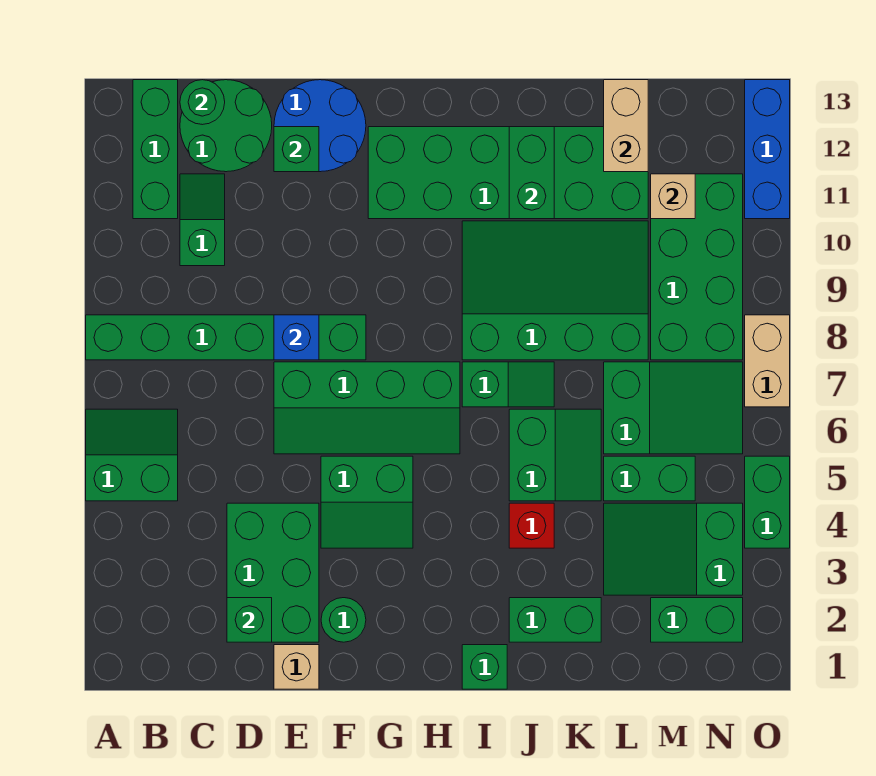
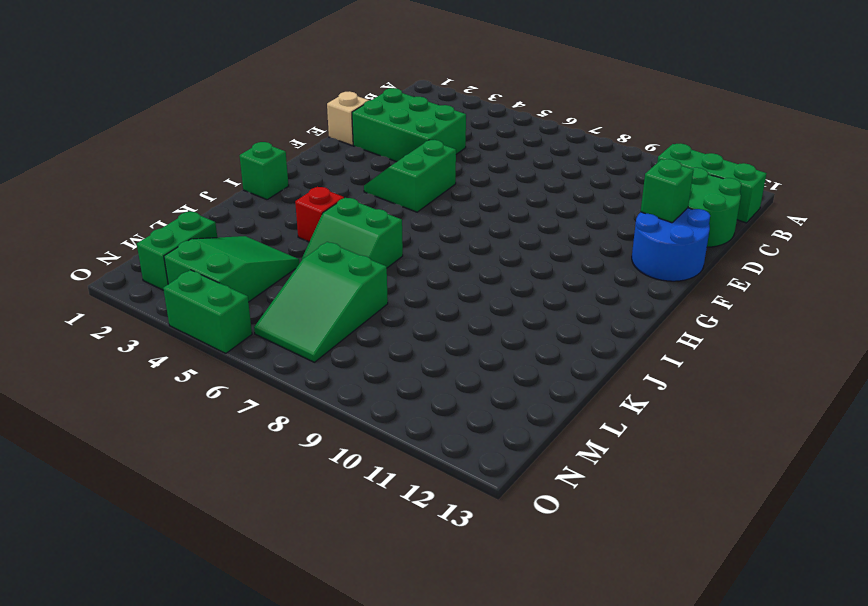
none -> green 2x2 slope [86,409,178,501]
none -> green 1x6 brick [86,315,366,360]
none -> green 1x2 slope [180,174,225,266]
none -> green 2x4 slope [274,362,460,454]

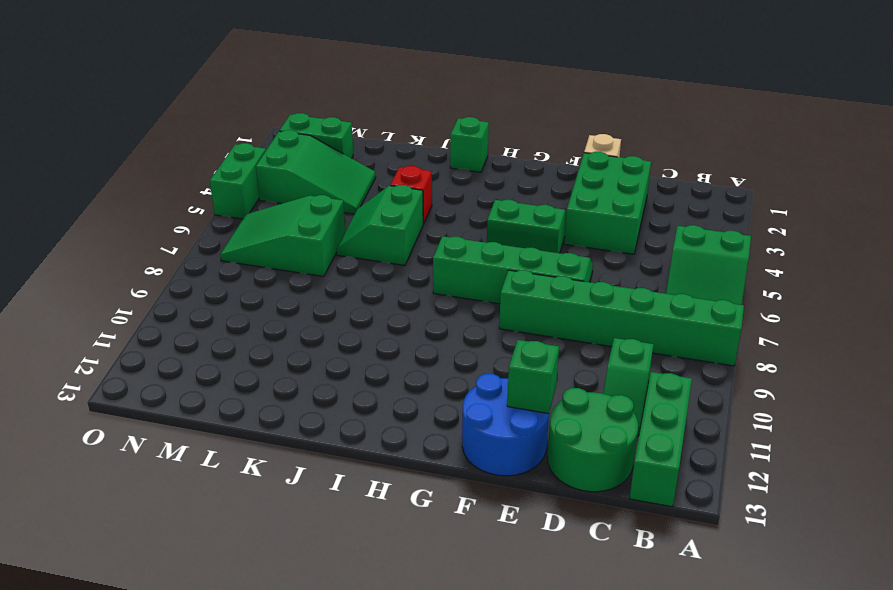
none -> green 1x1 round brick [321,598,366,642]
none -> green 2x6 brick [368,127,648,219]
none -> green 1x2 slope [462,362,554,407]
none -> green 3x4 slope [462,221,648,360]

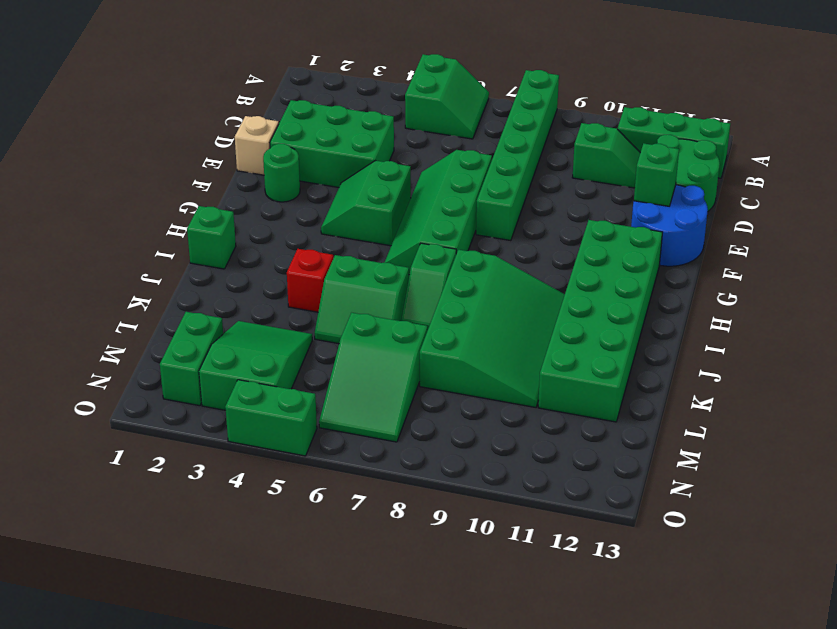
none -> green 1x2 brick [509,598,601,642]
none -> green 1x2 brick [604,456,695,501]
none -> green 2x4 brick [651,174,743,360]
none -> tan 1x2 brick [745,315,790,407]

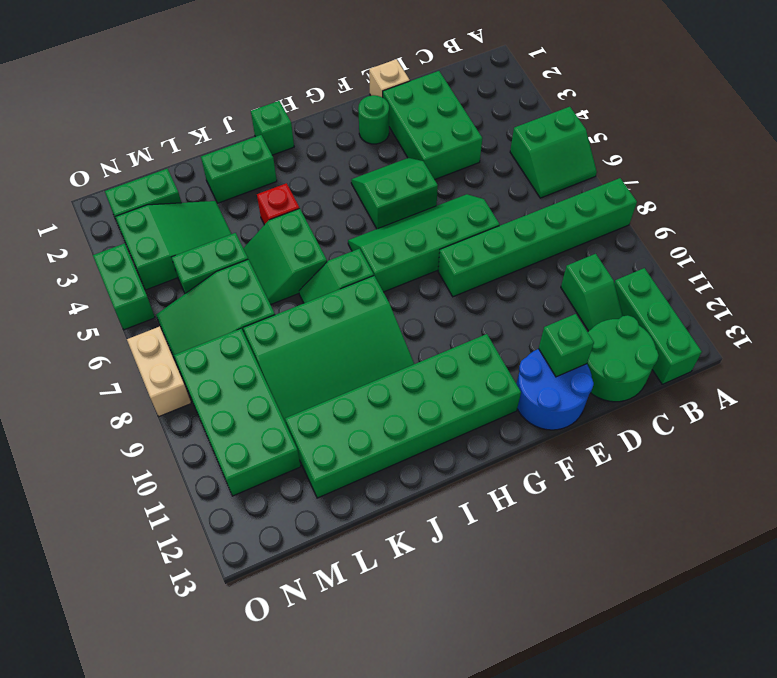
none -> blue 1x3 brick [745,80,790,219]
none -> green 1x1 round brick [180,80,225,125]
none -> green 1x1 brick [227,598,272,642]
none -> blue 1x1 brick [274,315,319,360]

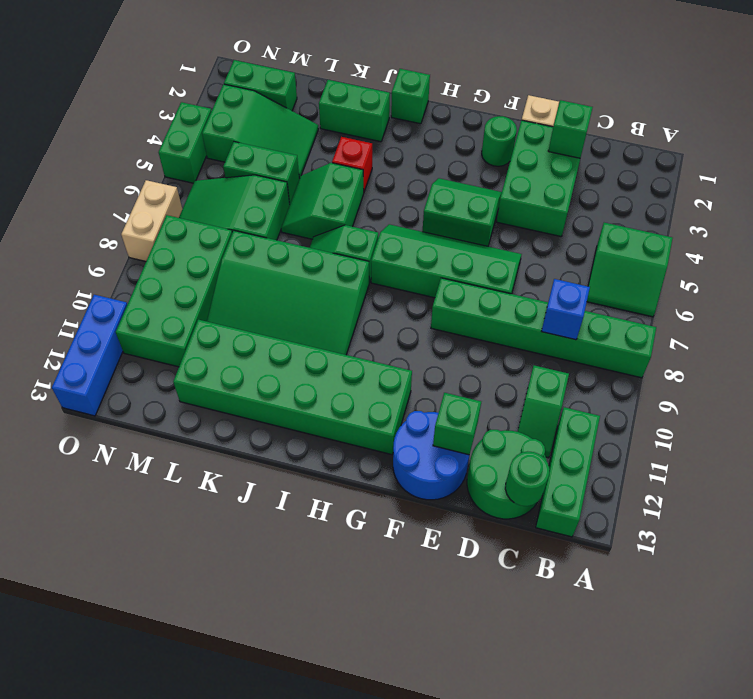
blue 1x1 brick [542,279,590,340] -> blue 1x1 brick moved to [274,315,319,360]
none -> green 1x2 brick [509,127,554,219]
none -> tan 1x2 brick [604,80,648,172]
none -> tan 1x1 brick [651,174,695,219]

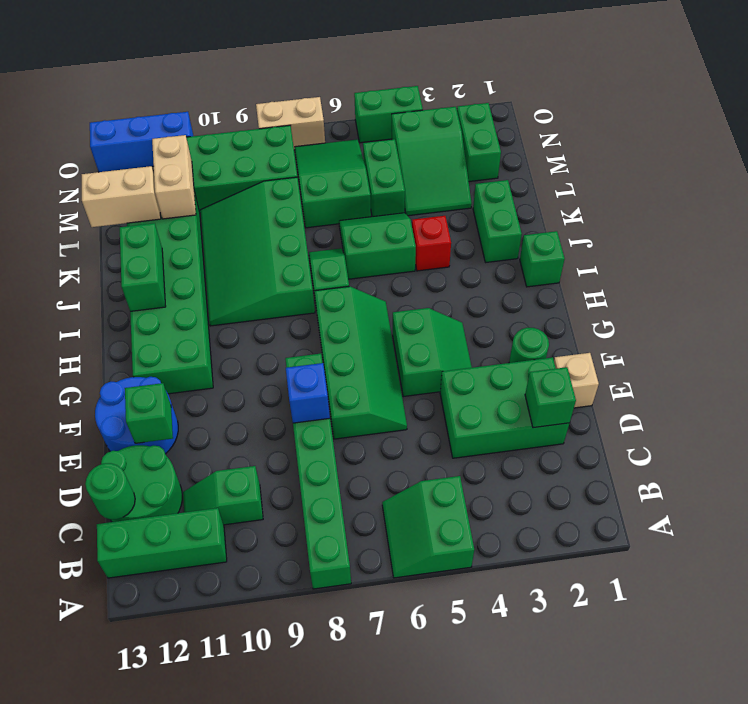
green 1x2 brick [120,223,166,311] -> green 1x2 brick turned to [509,127,554,219]
tan 1x2 brick [152,135,196,219] -> tan 1x1 brick [651,174,695,219]

